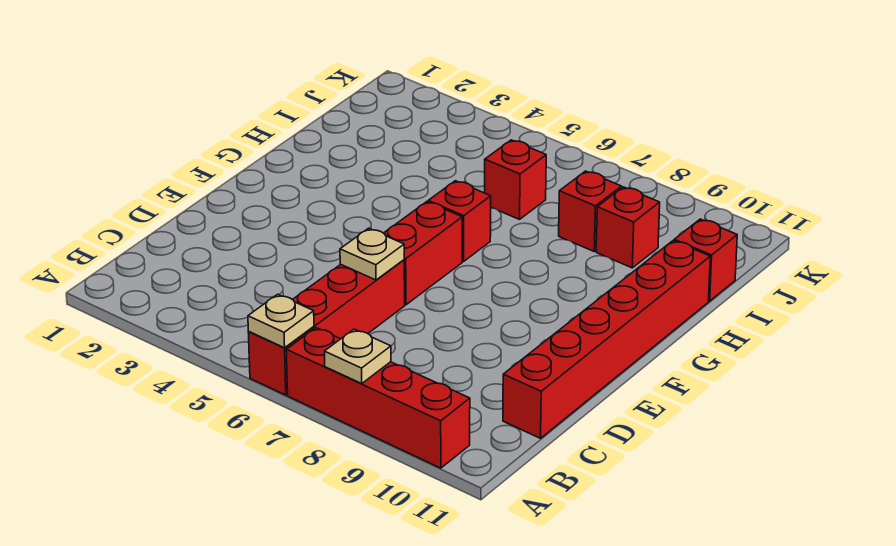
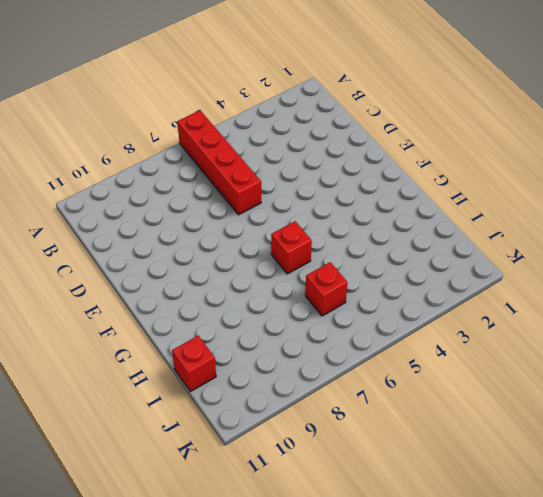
none -> red 1x4 brick [286,328,470,468]
none -> red 1x6 brick [503,241,710,438]
none -> red 1x2 brick [384,202,462,305]

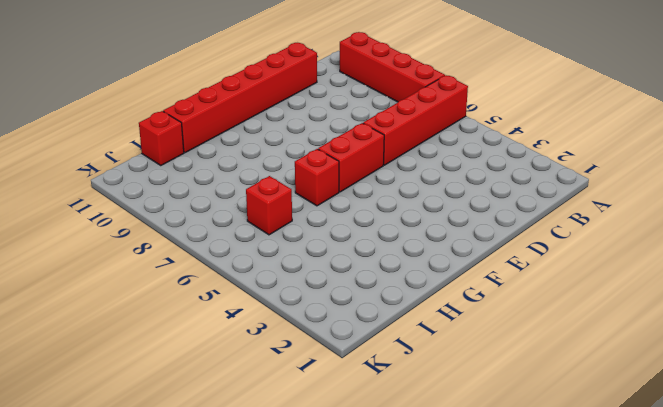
none -> red 1x1 brick [559,171,622,251]
none -> red 1x1 brick [596,187,660,268]
none -> tan 1x1 plate [248,294,314,348]

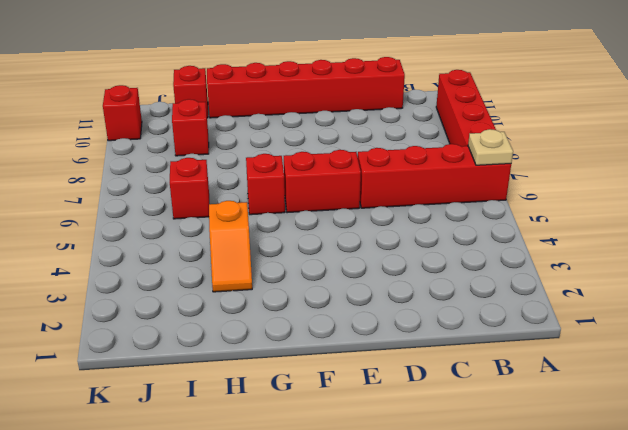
orange 1x2 slope [209,201,252,292] -> none
red 1x1 brick [103,85,142,141] -> red 1x1 brick moved to [559,171,622,251]
none -> tan 1x1 plate [325,329,391,384]
none -> tan 1x1 plate [340,228,404,280]

